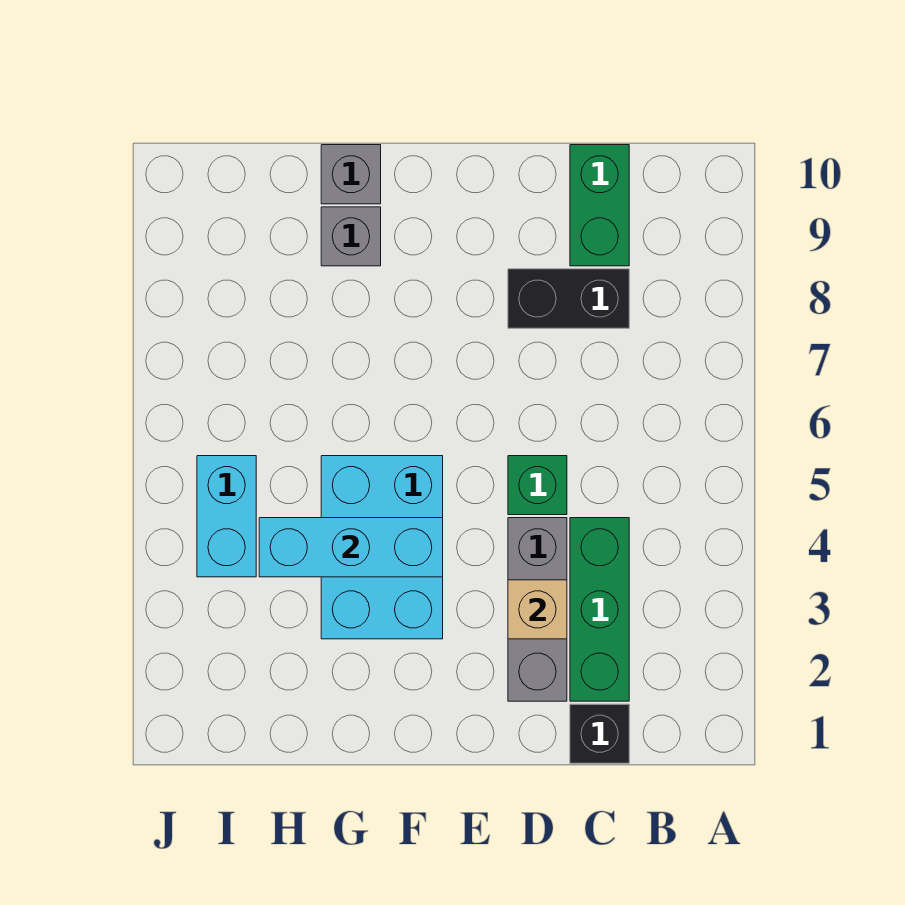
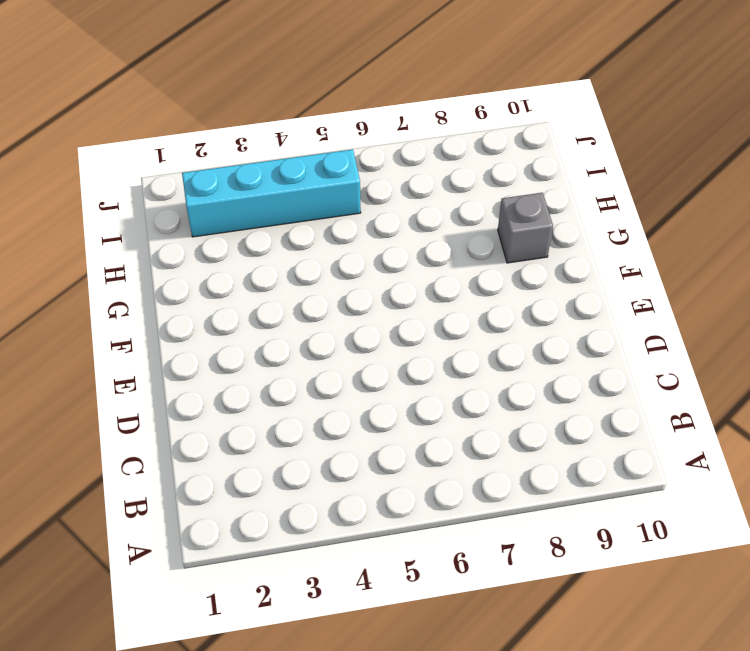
cyan 1x4 brick [182,149,361,237] -> cyan 1x2 brick [197,456,256,577]
none -> black 1x1 brick [570,704,629,763]
none -> green 1x3 brick [570,518,629,701]
none -> black 1x2 brick [508,269,629,328]

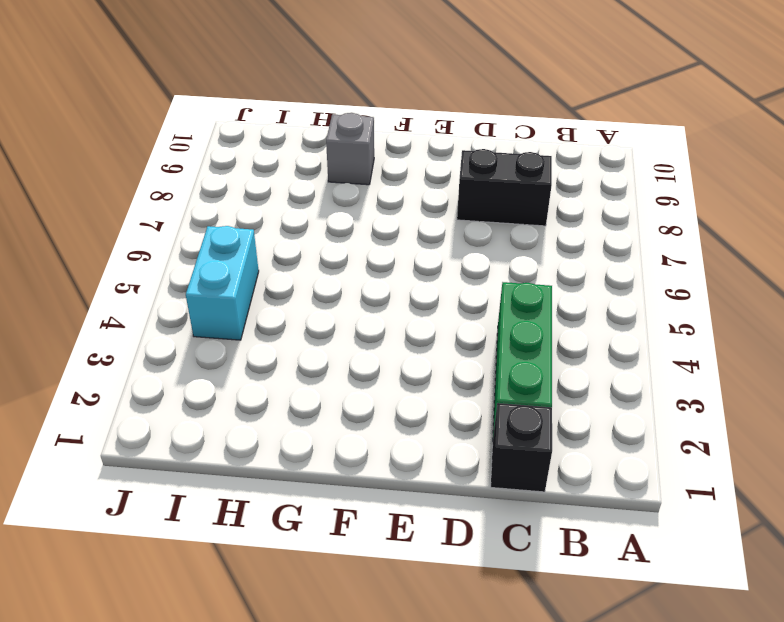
none -> green 1x2 brick [570,145,629,266]
none -> grey 1x3 brick [508,518,567,701]
none -> green 1x1 brick [508,456,567,515]

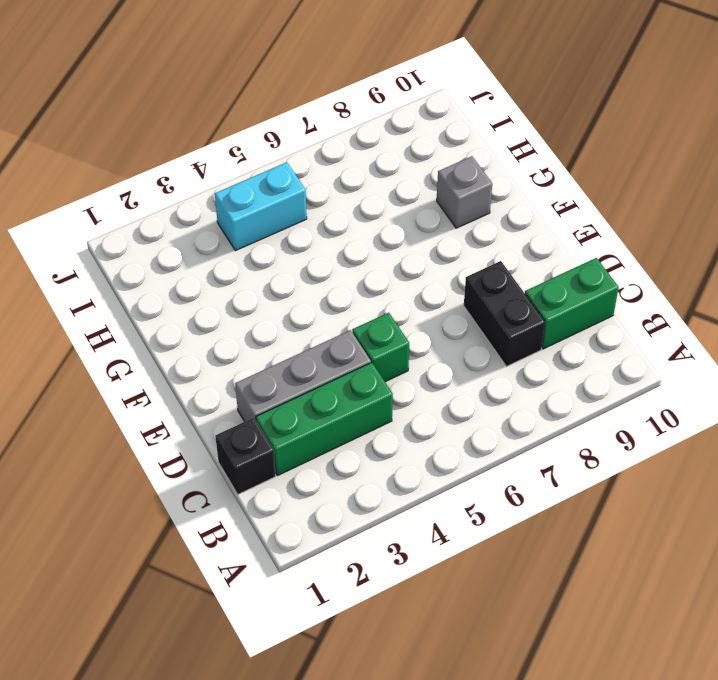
none -> cyan 2x3 brick [321,456,443,639]
none -> grey 1x1 brick [321,145,381,204]
none -> tan 1x1 brick [508,580,567,639]

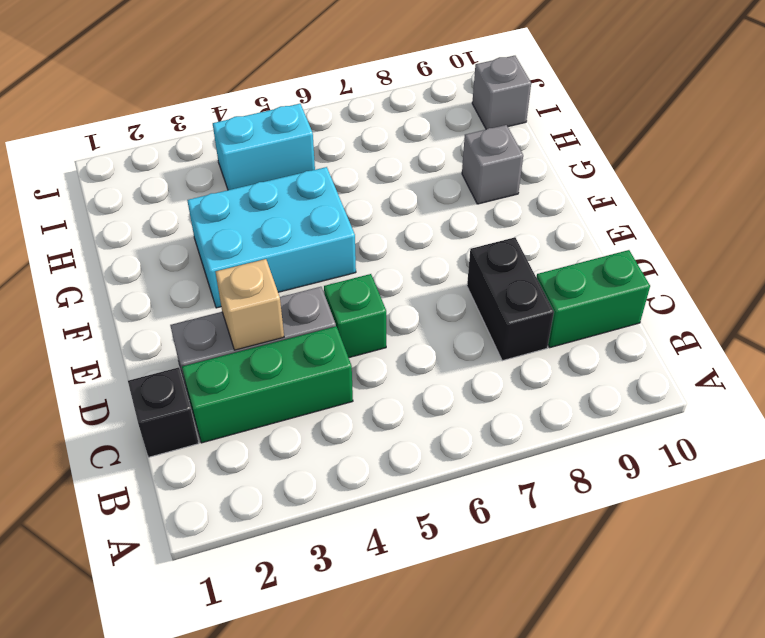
grey 1x1 brick [472,56,531,129] -> grey 1x1 brick moved to [321,145,381,204]
none -> cyan 1x3 brick [259,518,443,577]

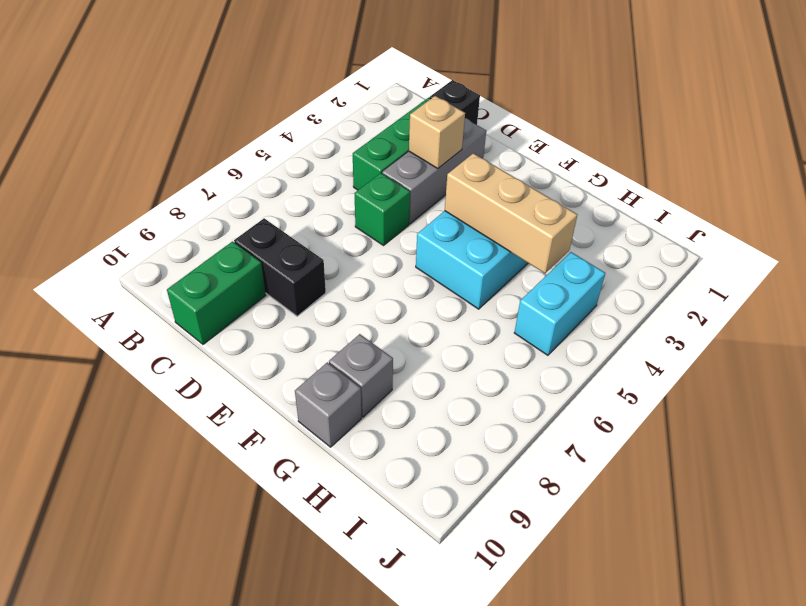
tan 1x3 brick [445,153,577,273] -> cyan 1x3 brick [259,518,443,577]

